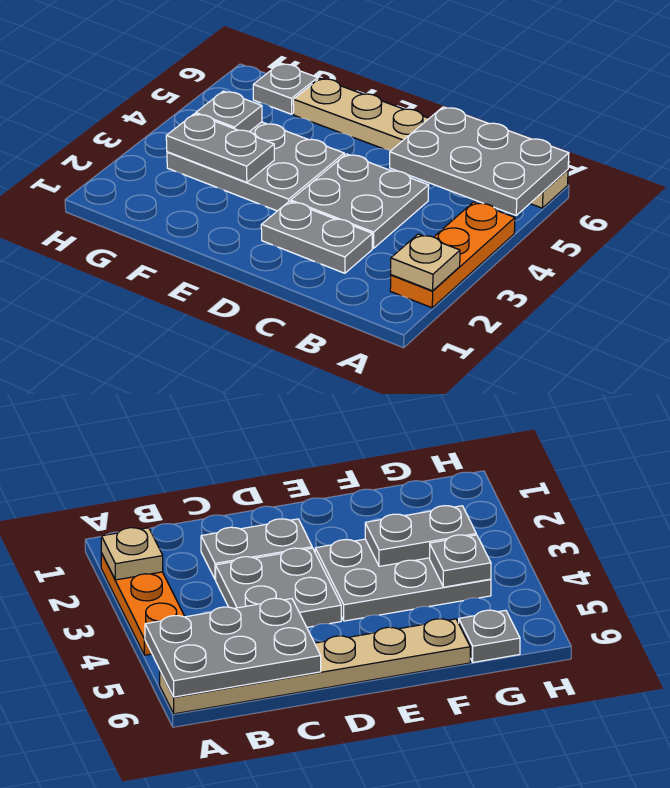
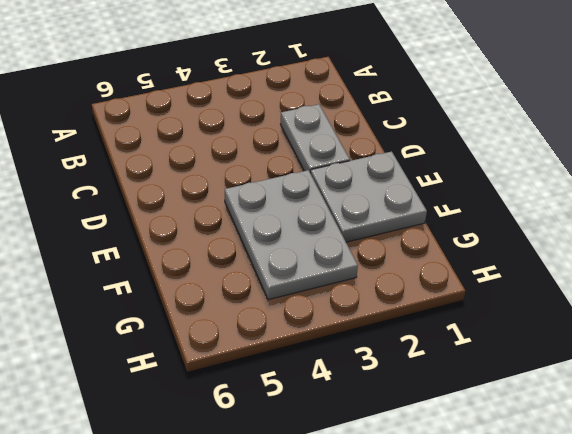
grey 2x2 plate [310,152,427,242] -> grey 2x2 plate moved to [291,154,429,248]
none -> orange 1x3 plate [390,202,515,308]
none -> tan 1x6 plate [293,78,568,208]

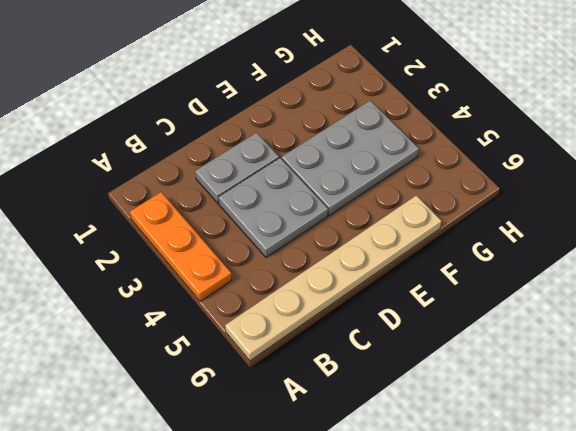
none -> grey 1x1 plate [253,64,318,114]
none -> tan 1x1 plate [391,234,460,291]

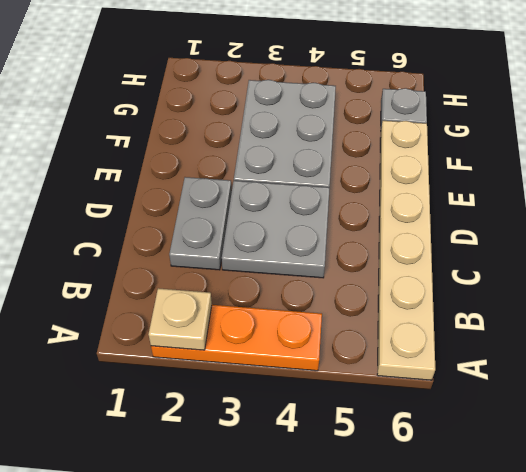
none -> grey 2x3 plate [390,107,569,215]
none -> grey 1x2 plate [166,114,274,182]

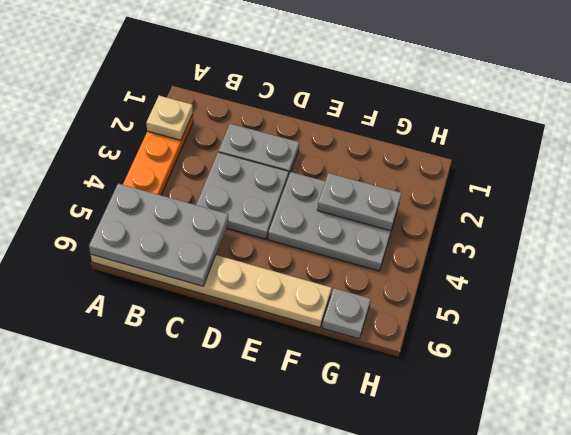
none -> grey 1x1 plate [196,91,262,132]

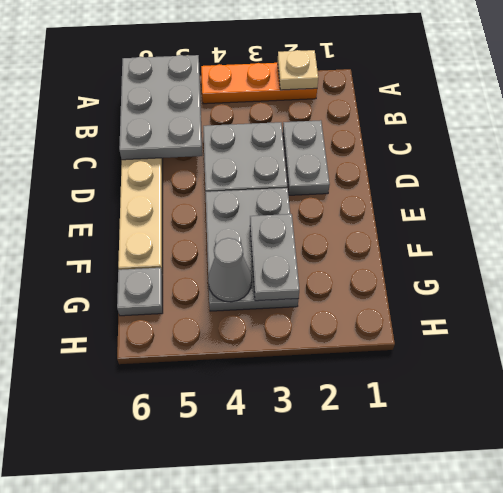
grey 1x1 cone [208,238,252,302] -> grey 1x1 plate [196,91,262,132]

